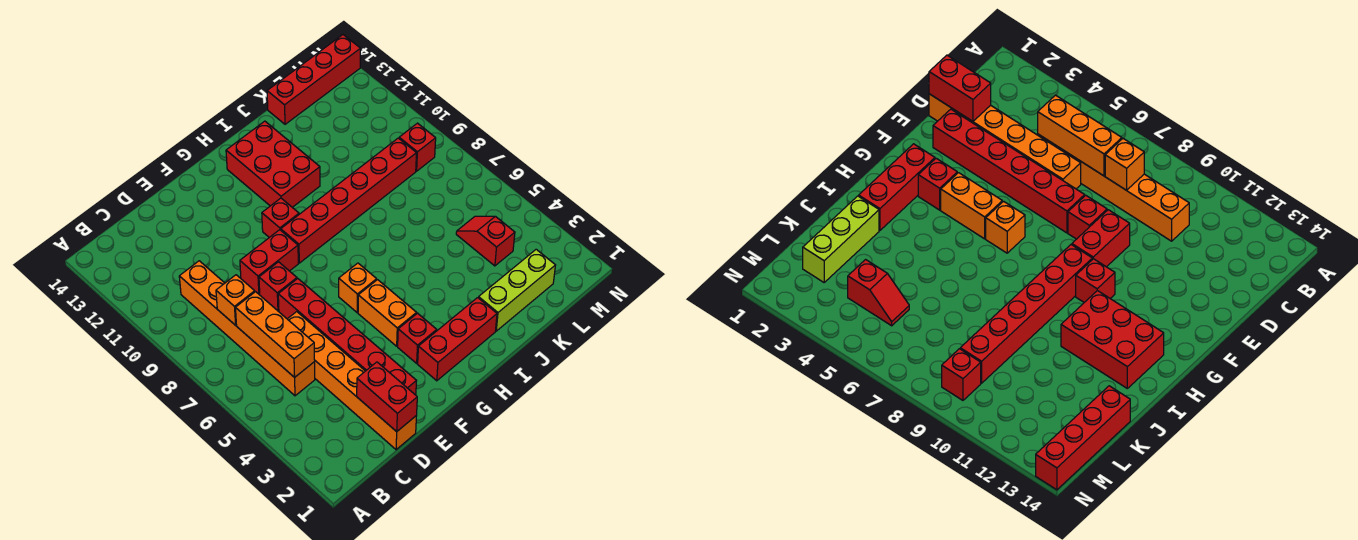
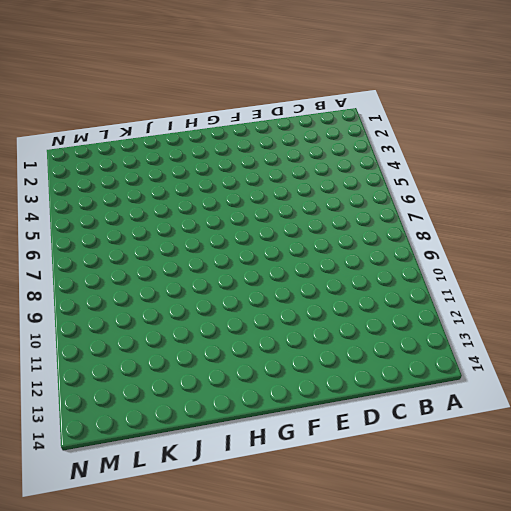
none -> orange 1x6 brick [179,261,315,396]
none -> orange 1x6 brick [288,312,417,450]
none -> red 1x6 brick [278,279,416,395]

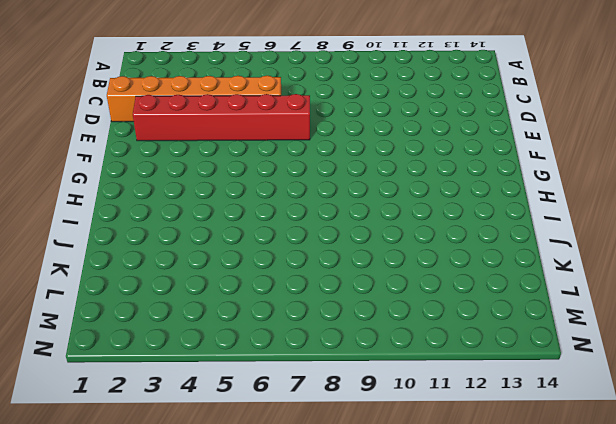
none -> orange 1x6 brick [179,261,315,396]
none -> red 1x1 brick [259,262,297,311]
none -> red 1x2 brick [240,230,298,295]

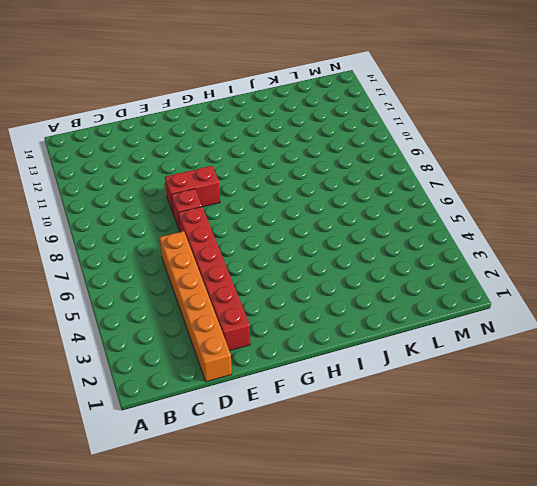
none -> orange 1x6 brick [179,261,315,396]
none -> red 1x3 brick [418,298,497,381]
none -> red 1x1 brick [398,313,437,363]

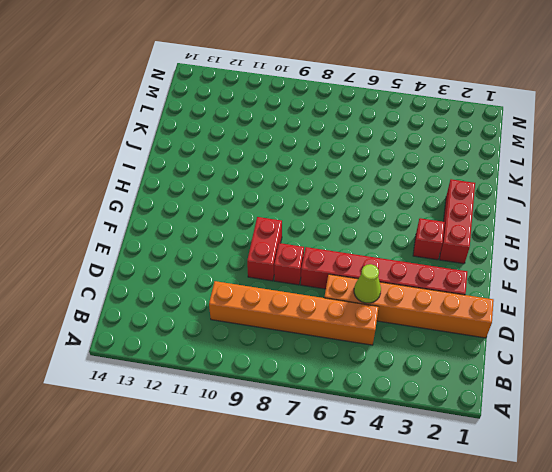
lime 1x1 cone [354,264,381,303] -> none
none -> orange 1x2 brick [358,280,416,346]
none -> orange 1x1 brick [339,263,377,312]
none -> red 1x6 brick [281,138,416,263]

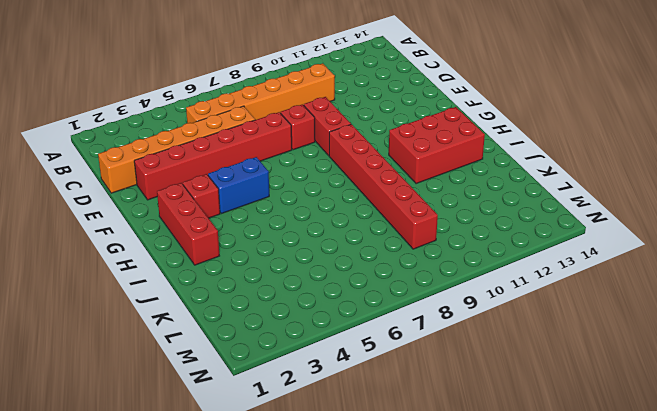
blue 1x2 brick [208,157,269,214] -> orange 1x2 brick [358,280,416,346]
none -> orange 1x1 brick [339,263,377,312]
none -> red 1x1 brick [262,198,299,237]
none -> lime 1x3 brick [479,249,556,331]

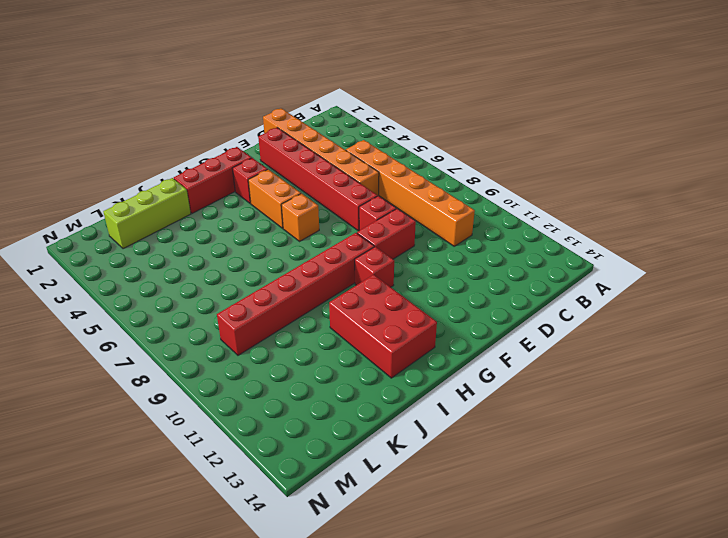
none -> red 1x4 brick [267,35,361,124]
none -> red 1x2 slope [456,216,515,266]
none -> red 1x1 brick [399,123,436,171]

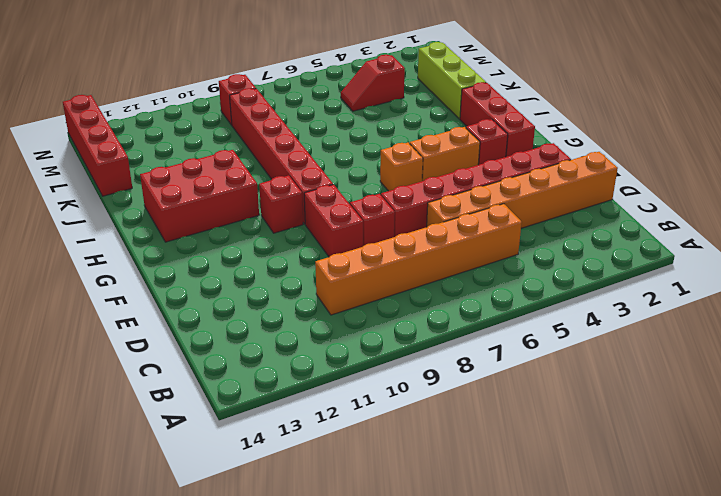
none -> orange 1x3 brick [236,292,315,378]
none -> orange 1x1 brick [216,275,255,325]
none -> red 1x2 brick [357,362,417,432]

